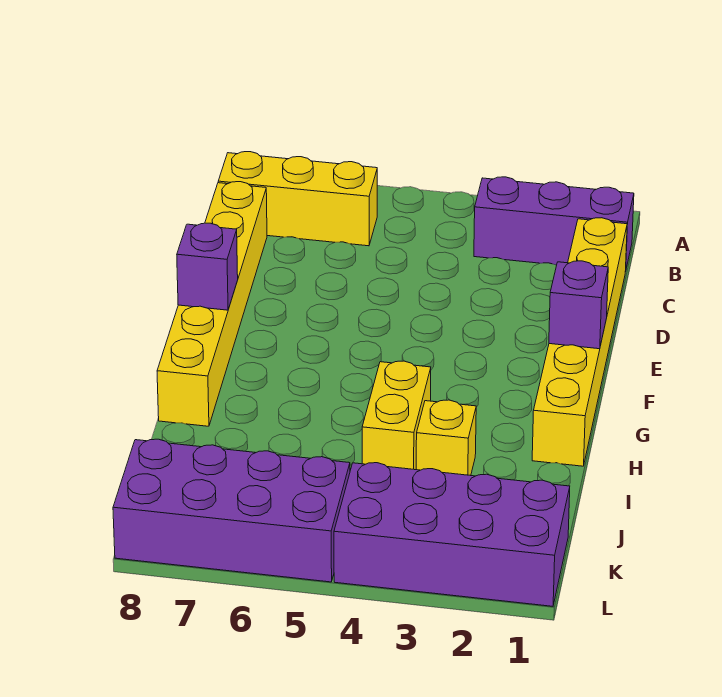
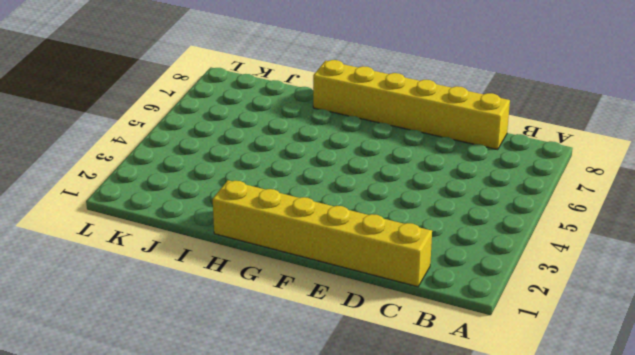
none -> purple 1x3 brick [474,177,634,272]
none -> yellow 1x3 brick [218,152,377,246]

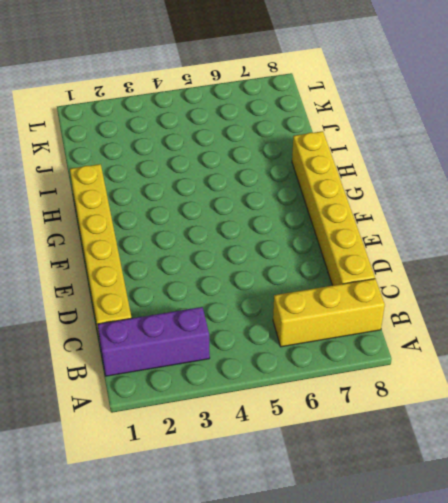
none -> yellow 1x2 brick [362,361,431,470]
none -> yellow 1x1 brick [416,400,476,476]

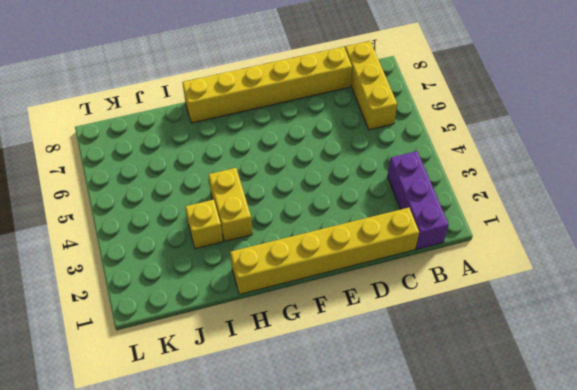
yellow 1x2 brick [208,168,252,241] -> yellow 1x2 brick turned to [362,361,431,470]
none -> purple 2x4 brick [334,463,570,606]
none -> purple 2x4 brick [113,439,350,582]

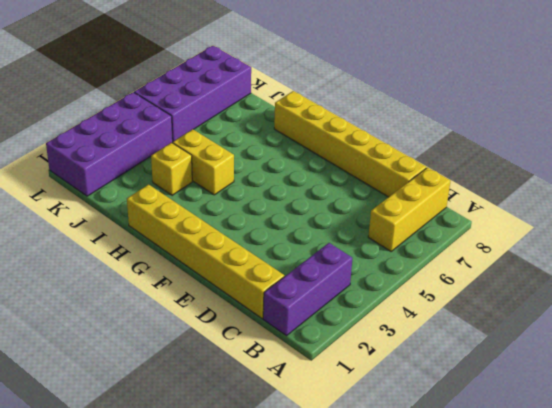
none -> purple 1x1 brick [549,261,608,349]
none -> purple 1x1 brick [177,223,238,310]

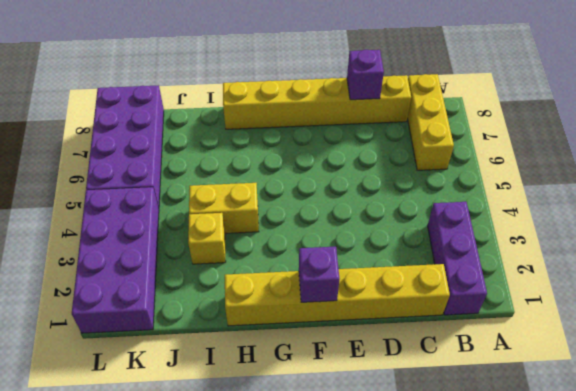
purple 1x1 brick [347,50,384,100] -> purple 1x1 brick moved to [177,223,238,310]

